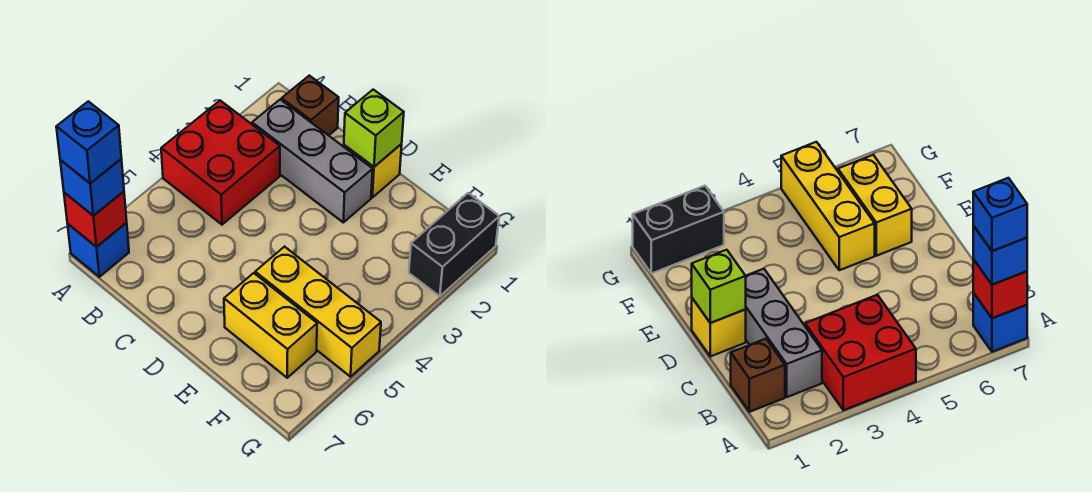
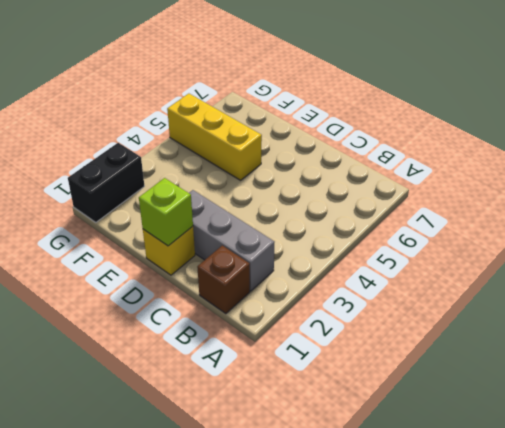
none -> red 2x2 brick [161,101,280,225]
none -> blue 1x1 brick [68,223,129,277]
none -> yellow 1x2 brick [224,273,317,378]

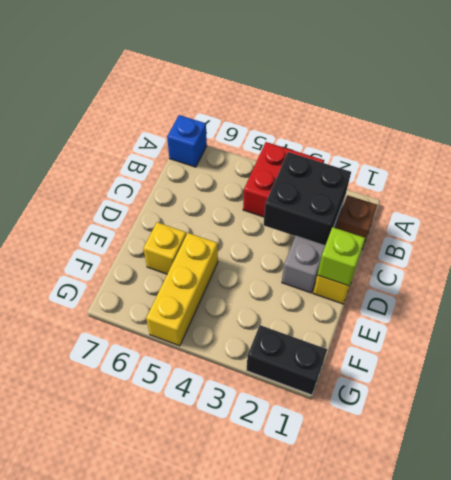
black 2x2 brick [264,152,351,246] -> none
yellow 1x1 brick [143,222,186,274] -> yellow 1x2 brick [224,273,317,378]
none -> red 1x1 brick [64,192,127,247]
none -> blue 1x1 brick [60,159,124,216]
none -> blue 1x1 brick [56,101,121,183]

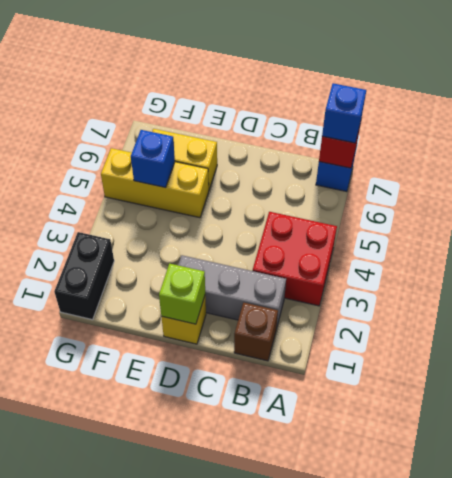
blue 1x1 brick [131,130,175,188] -> blue 1x1 brick moved to [56,101,121,183]

